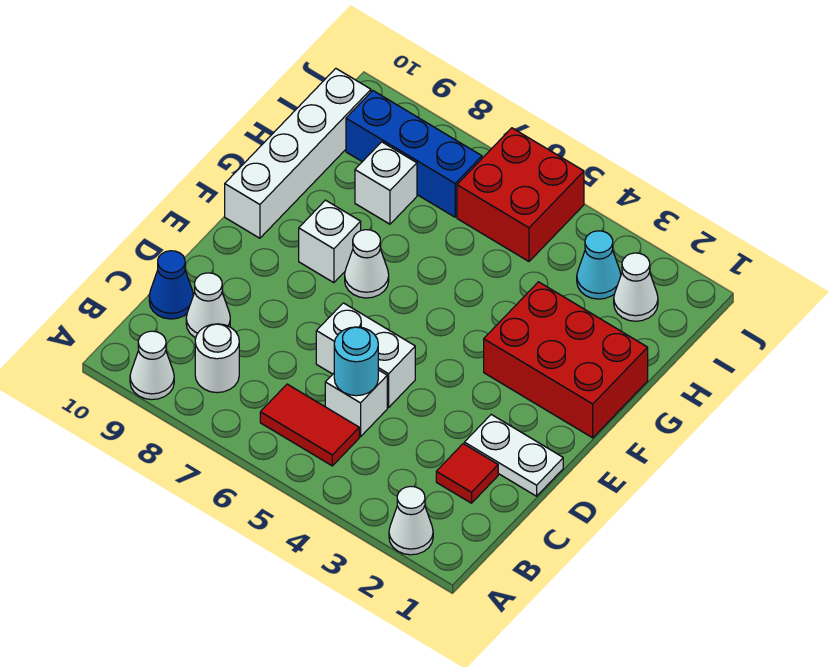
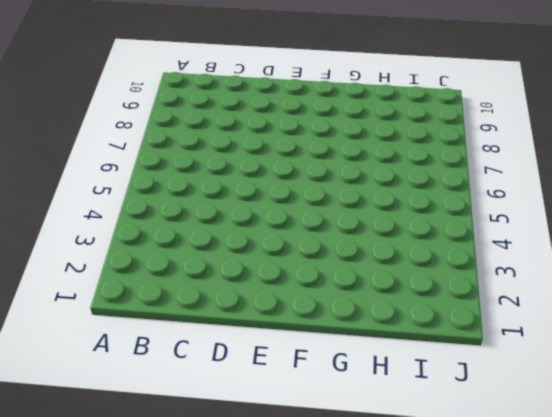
none -> white 1x1 cone [389,486,433,555]
none -> white 1x1 cone [130,331,174,400]
none -> red 1x2 tile [260,384,359,466]

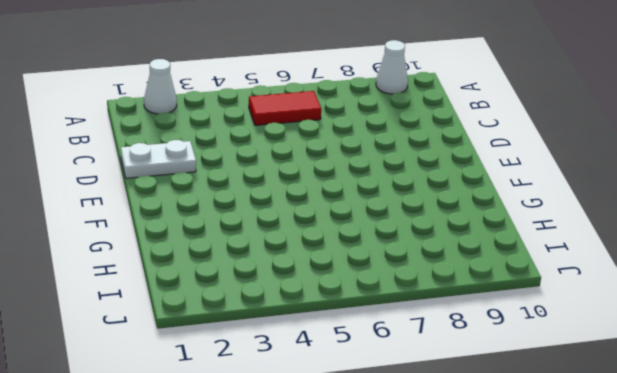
none -> white 1x1 round brick [195,324,239,393]
none -> red 1x1 tile [436,444,498,503]
none -> white 1x1 brick [325,370,387,437]

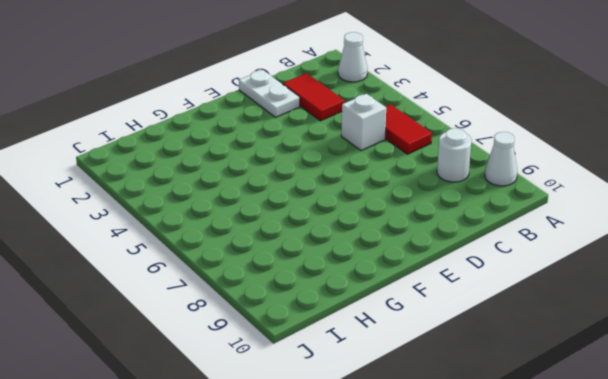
red 1x2 tile [283,73,345,121] -> red 1x1 tile [436,444,498,503]
none -> white 1x1 cone [186,273,230,338]
none -> blue 1x1 cone [149,251,193,319]
none -> white 1x2 brick [316,303,415,407]

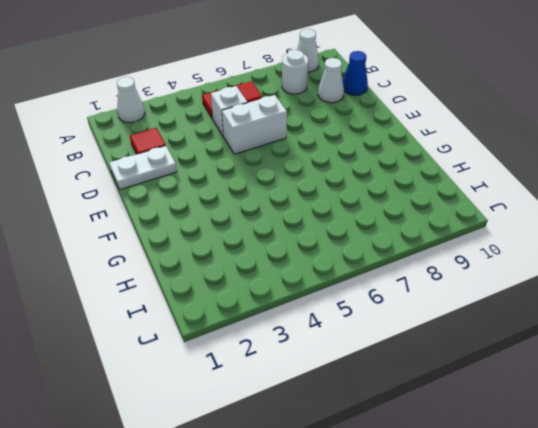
none -> red 2x3 brick [484,282,648,438]
none -> white 1x1 cone [345,230,389,298]
none -> white 1x1 brick [299,200,361,283]

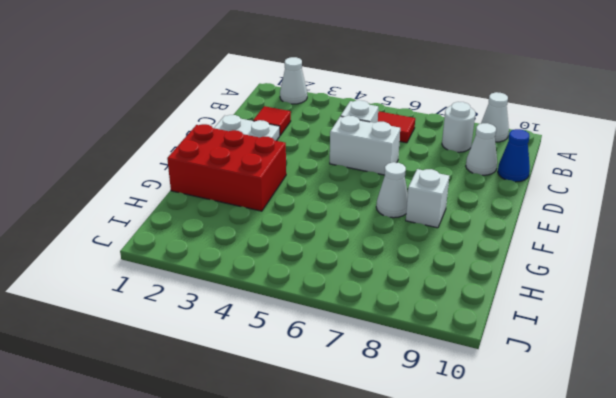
none -> white 1x4 brick [225,68,371,238]
none -> white 1x1 brick [355,142,417,224]
none -> white 1x1 cone [614,253,658,321]

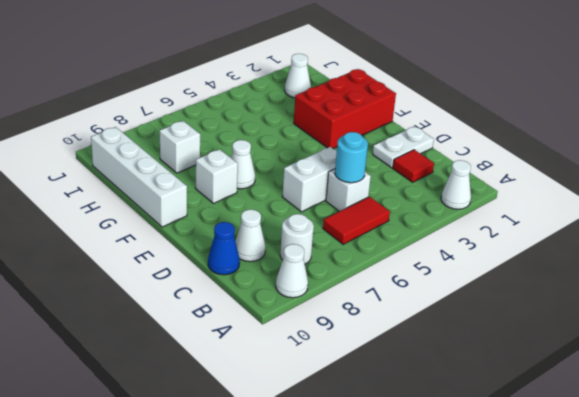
none -> cyan 1x1 cone [577,231,621,299]
none -> red 2x2 brick [457,128,584,261]
none -> blue 1x3 brick [346,91,482,217]

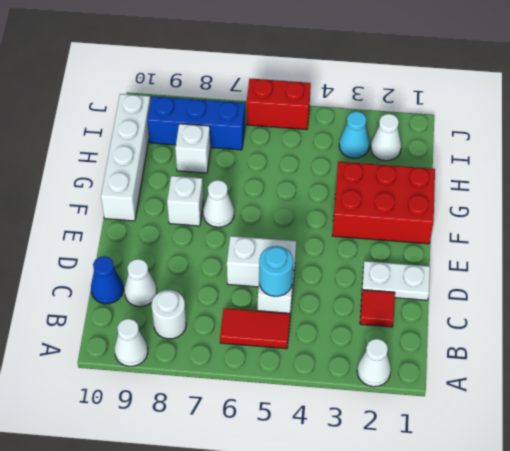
red 1x2 brick [246,79,311,129] -> red 2x2 brick [457,128,584,261]

